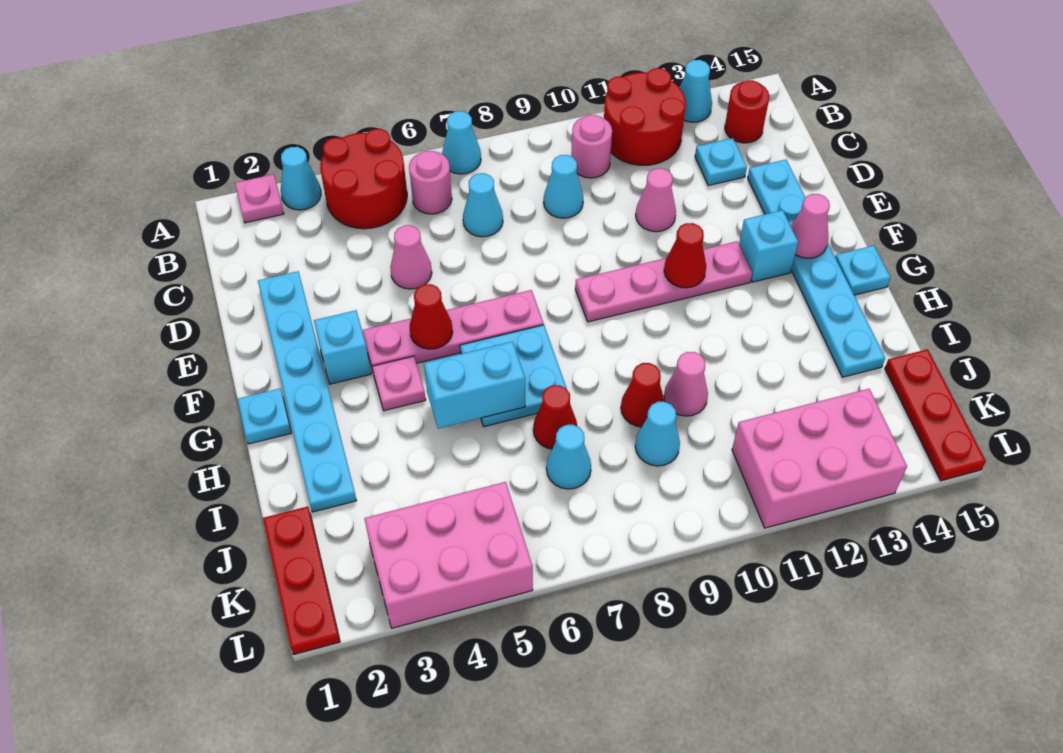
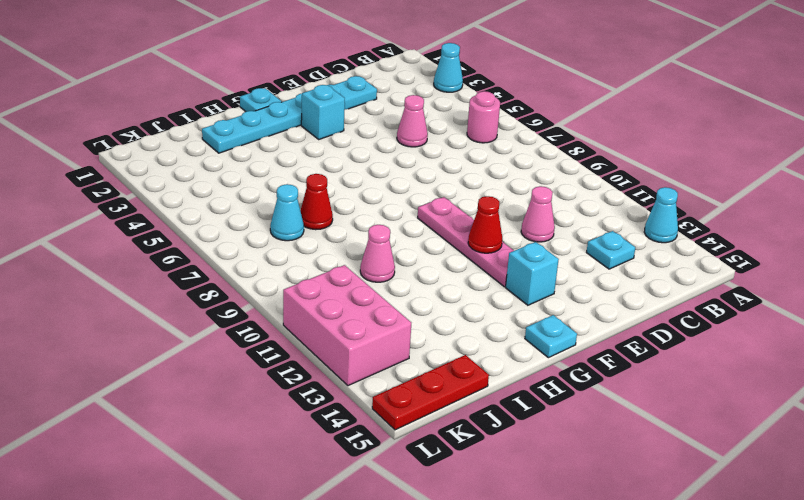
none -> pink 1x1 plate [235,174,284,223]
none -> red 2x2 round brick [320,129,407,229]
none -> cyan 1x1 cone [442,111,481,174]
none -> red 2x2 round brick [604,68,686,165]

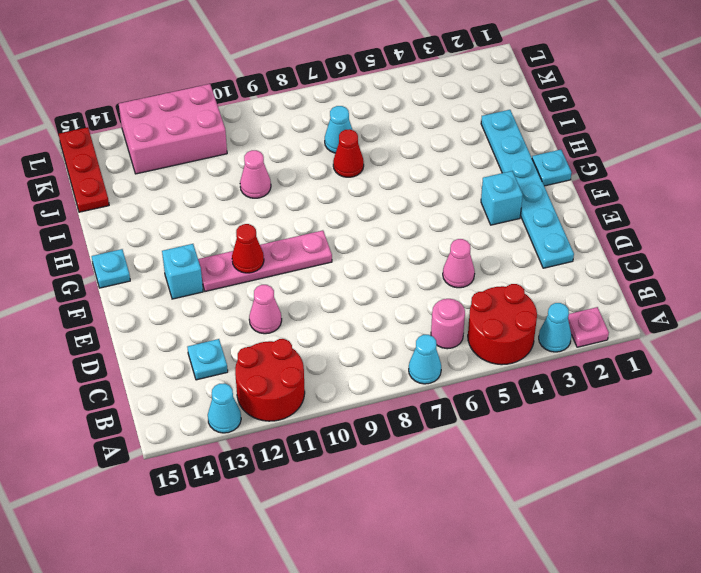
none -> pink 1x1 round brick [571,115,612,178]
none -> red 1x1 round brick [725,80,769,143]
none -> cyan 1x1 cone [463,173,503,237]
none -> cyan 1x1 cone [544,155,583,218]

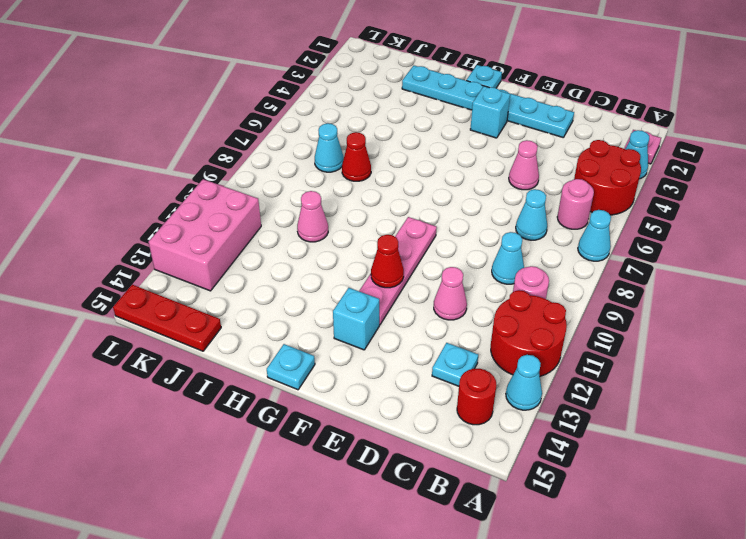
none -> cyan 1x6 plate [748,160,885,377]
none -> pink 1x4 plate [362,290,544,370]
none -> pink 1x1 plate [372,356,426,411]
none -> cyan 2x2 plate [460,325,567,427]

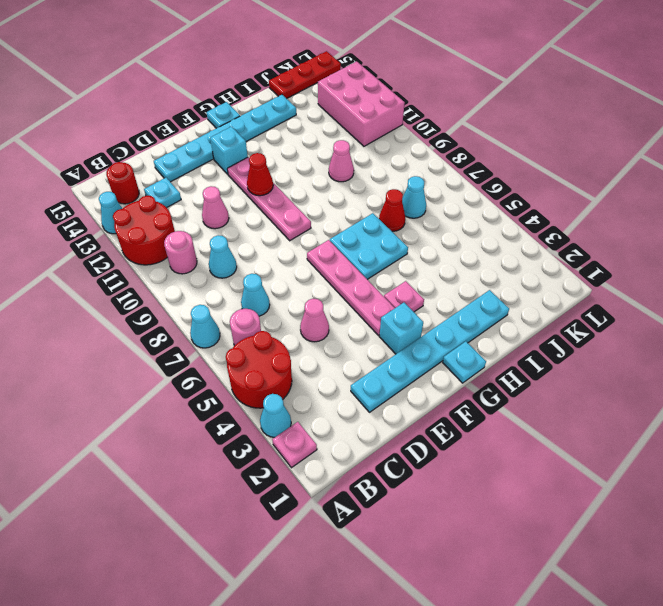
none -> red 1x1 cone [621,363,664,427]
none -> red 1x3 plate [263,506,340,655]
none -> cyan 1x1 cone [635,402,680,466]
none -> pink 2x3 brick [364,482,533,628]

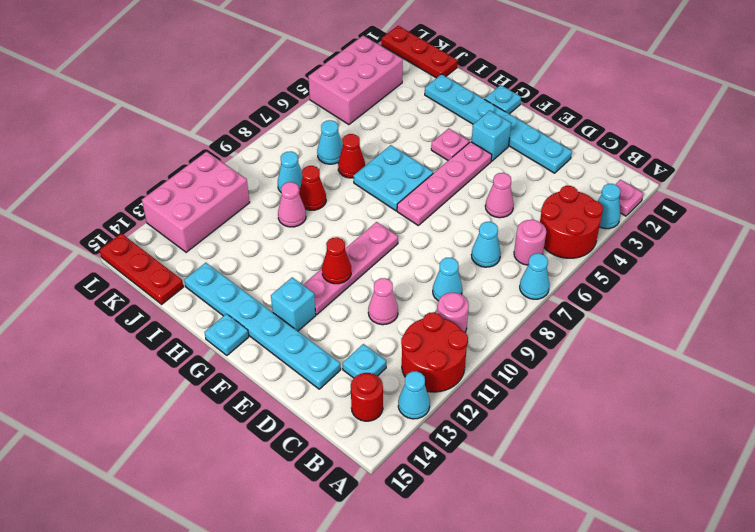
none -> red 1x1 cone [410,284,453,349]
none -> pink 1x1 cone [791,194,830,258]
none -> cyan 1x2 brick [424,342,525,429]

